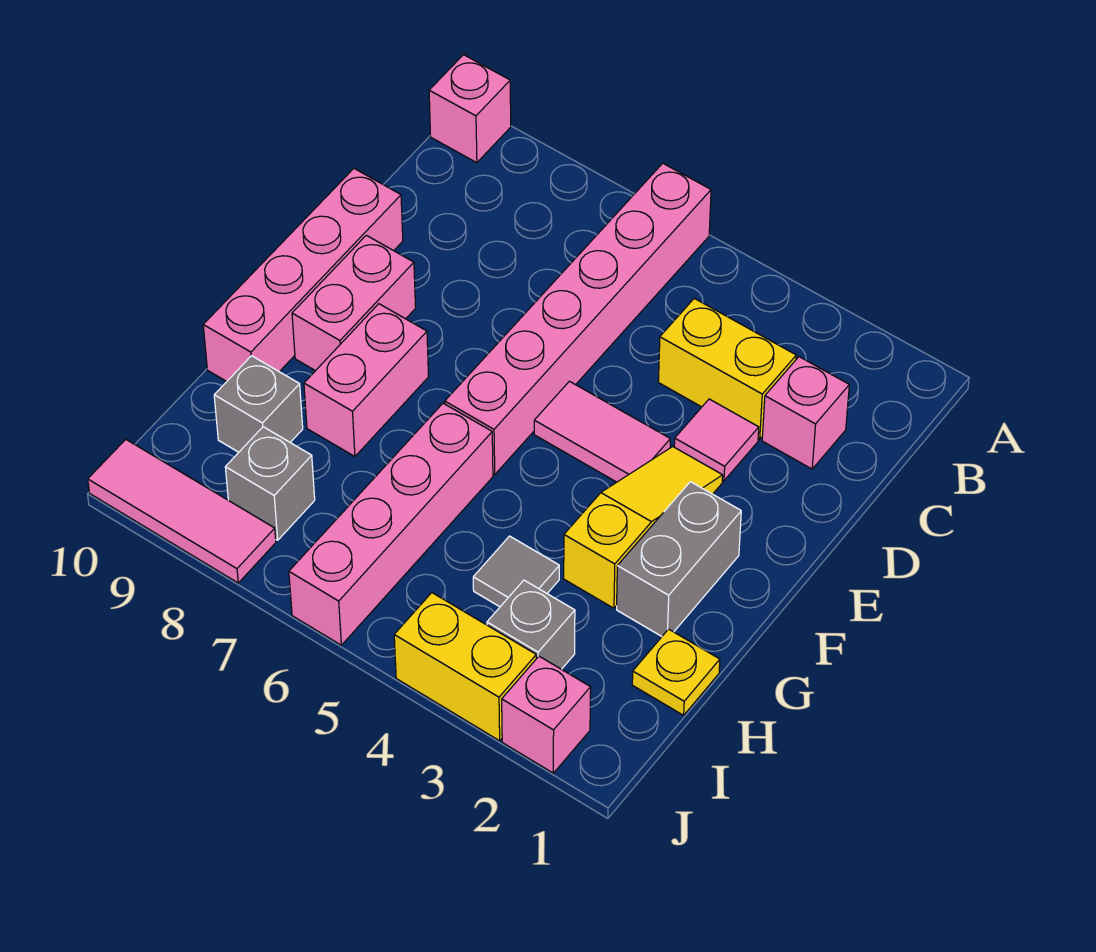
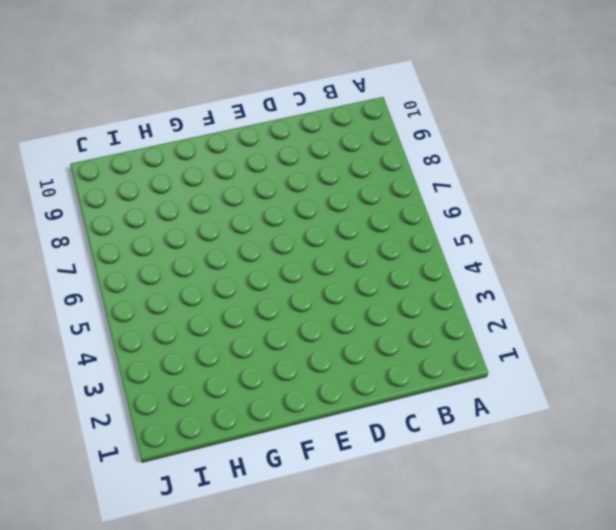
none -> pink 1x6 brick [445,163,711,474]
none -> pink 1x1 brick [429,55,511,163]
none -> pink 1x1 brick [762,357,849,469]

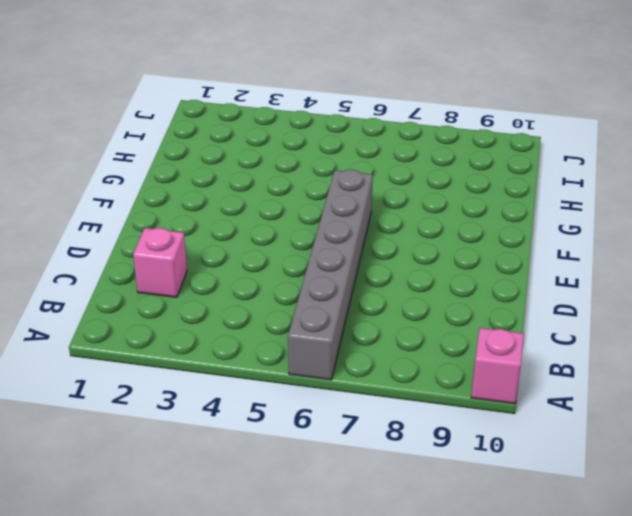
grey 1x6 brick [288,170,373,380] -> pink 1x6 brick [445,163,711,474]
none -> yellow 1x2 brick [658,298,796,439]
none -> pink 1x1 tile [674,399,759,481]
none -> pink 1x4 brick [203,169,403,382]

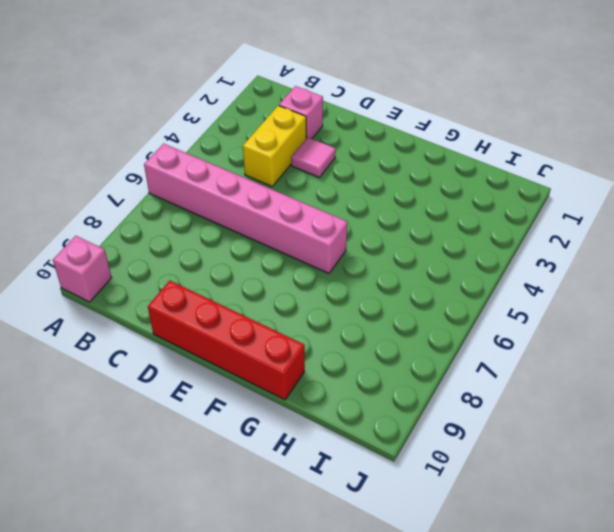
red 1x4 brick [148,281,305,400] -> pink 1x4 brick [203,169,403,382]
none -> yellow 1x3 slope [564,447,723,608]
none -> pink 1x2 tile [534,381,670,482]
none -> pink 1x2 brick [292,235,416,371]

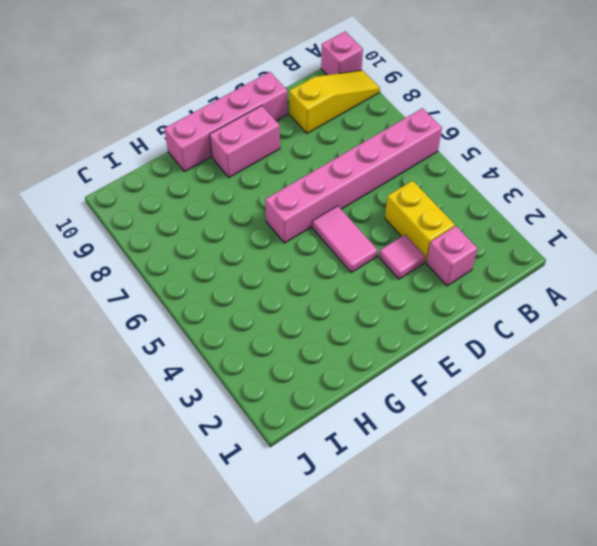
yellow 1x3 slope [289,70,380,133] -> yellow 1x3 slope moved to [564,447,723,608]
none -> grey 1x2 brick [617,482,741,636]
none -> pink 1x2 brick [304,304,429,457]
none -> pink 1x4 brick [289,403,493,645]

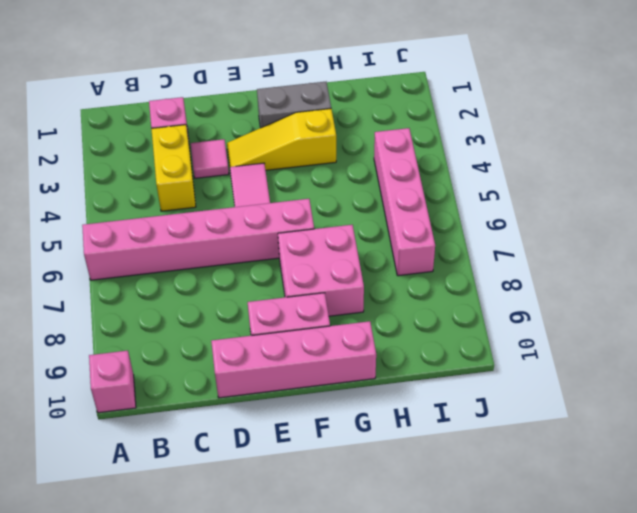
pink 2x2 brick [278,225,364,316] -> pink 1x2 brick [304,304,429,457]
pink 1x4 brick [374,128,435,276] -> pink 1x4 brick turned to [289,403,493,645]
none -> yellow 1x1 plate [632,629,720,715]
none -> grey 1x1 tile [473,536,559,607]
none -> grey 1x1 brick [214,356,303,452]

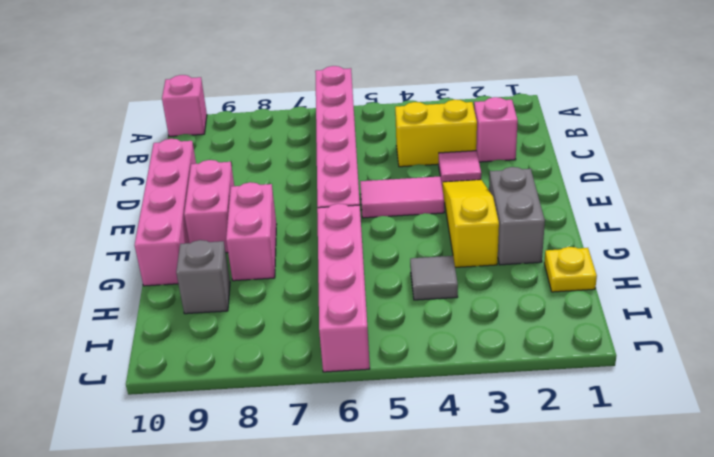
none -> grey 1x1 brick [487,580,575,669]
none -> grey 1x1 brick [225,427,315,540]
none -> pink 1x1 brick [502,656,591,773]

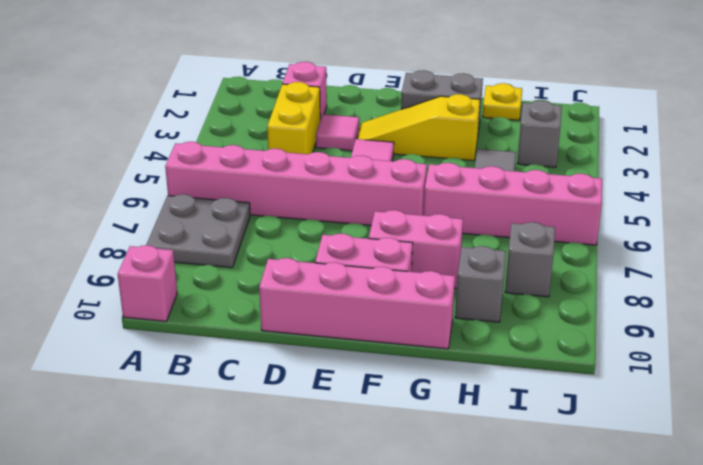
grey 2x2 plate [146,194,250,268] -> none
none -> pink 1x1 brick [502,656,591,773]
none -> yellow 1x2 brick [394,593,536,741]
none -> pink 1x3 tile [88,440,276,583]

